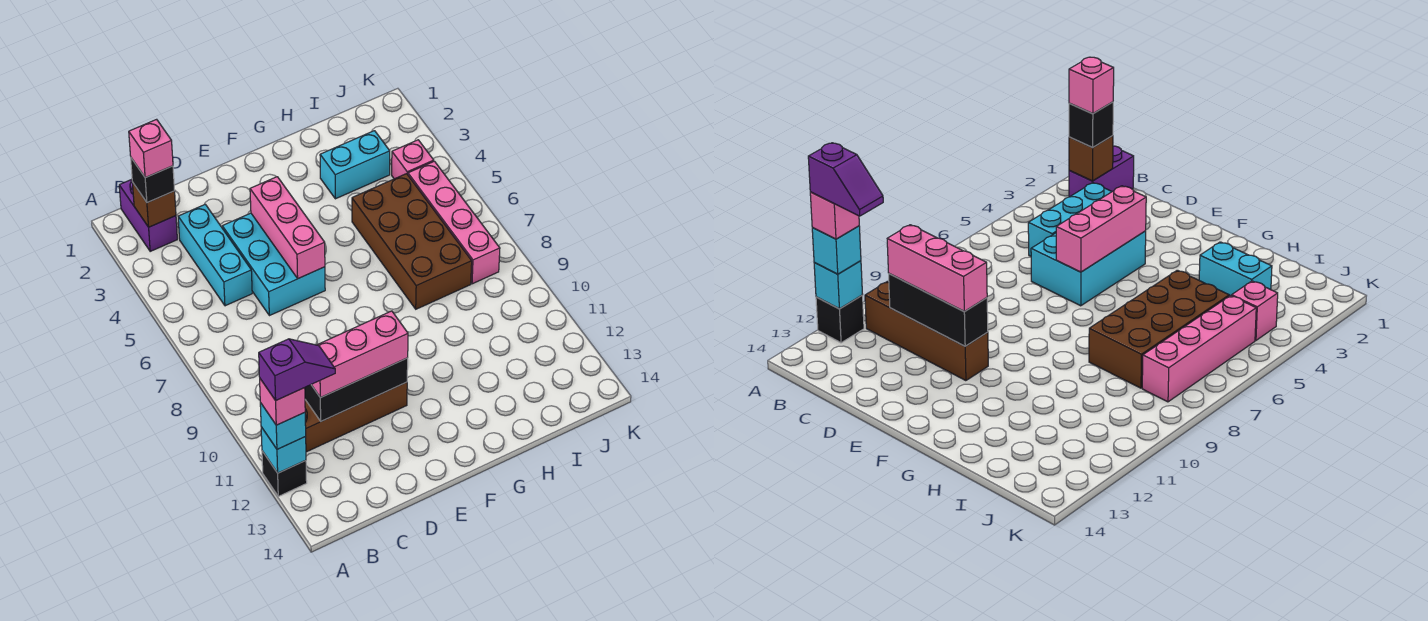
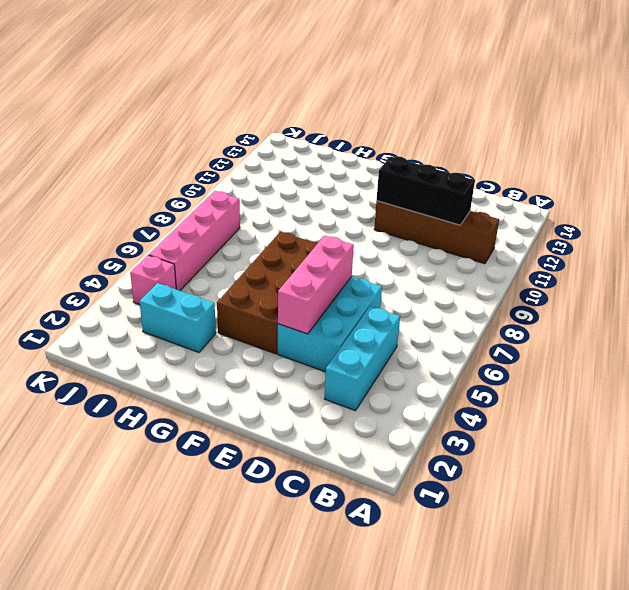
brown 2x4 brick [217,232,319,354] -> brown 2x4 brick moved to [352,174,472,309]
none -> black 1x1 brick [262,451,307,496]
none -> purple 1x2 brick [119,179,177,251]
none -> cyan 1x1 brick [261,427,306,473]

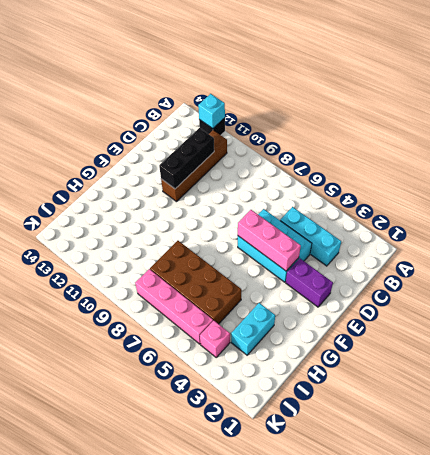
purple 1x2 brick [286,258,333,307] -> purple 1x2 brick moved to [119,179,177,251]
none -> brown 1x1 brick [132,182,176,227]
none -> cyan 1x1 brick [260,403,306,449]
none -> black 1x1 brick [131,158,175,203]

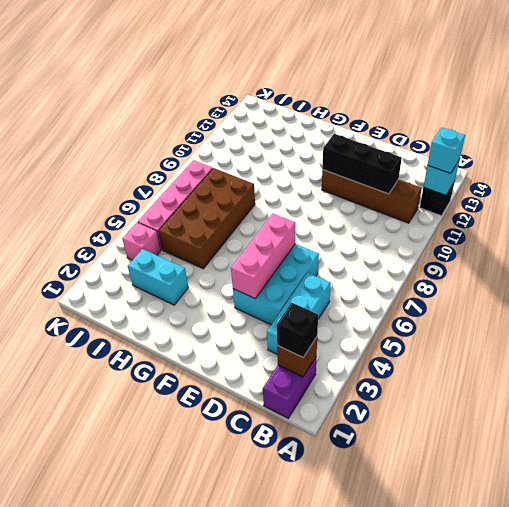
none -> pink 1x3 brick [311,311,408,398]
none -> pink 1x1 brick [260,379,305,425]
none -> pink 1x1 brick [129,119,173,178]

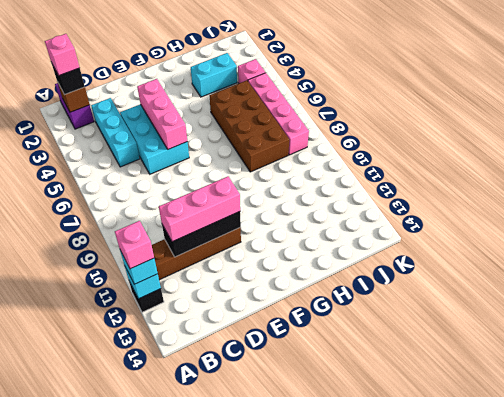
none -> purple 1x2 slope [259,339,335,400]

